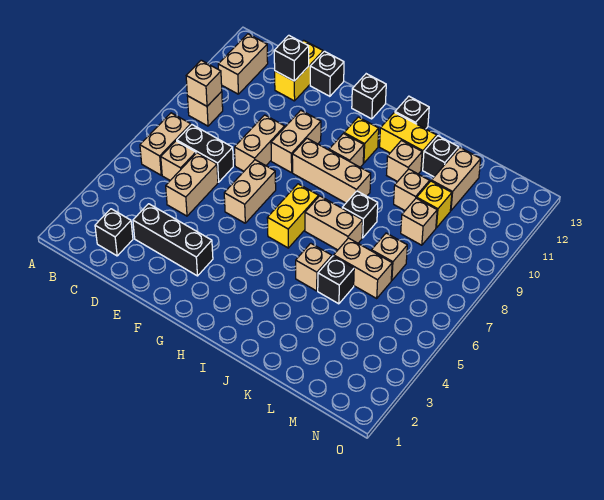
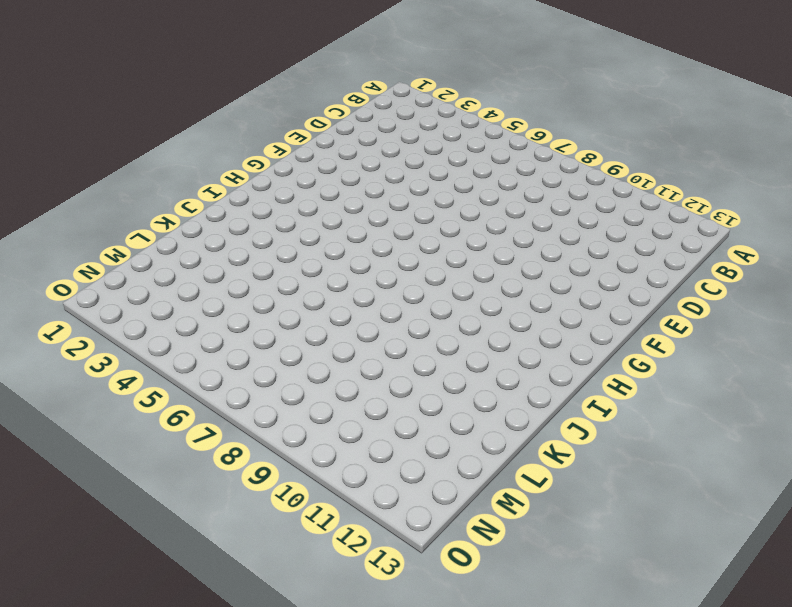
none -> tan 1x2 brick [140,113,191,175]
none -> tan 1x1 brick [187,92,223,126]
none -> tan 1x2 brick [218,34,268,94]
none -> black 1x1 brick [95,209,133,256]

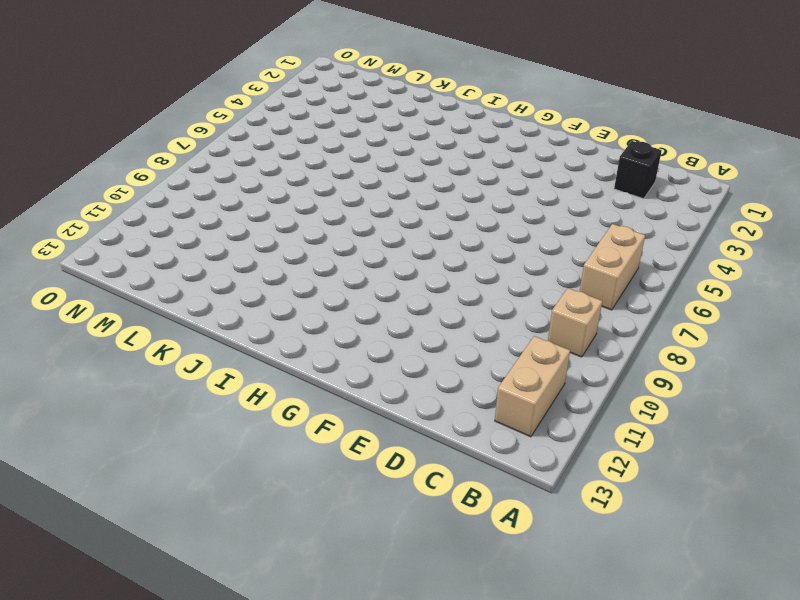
none -> tan 1x1 brick [161,141,196,180]
none -> black 1x2 brick [177,125,233,182]
none -> black 1x3 brick [133,204,213,276]
none -> tan 1x2 brick [166,153,218,216]

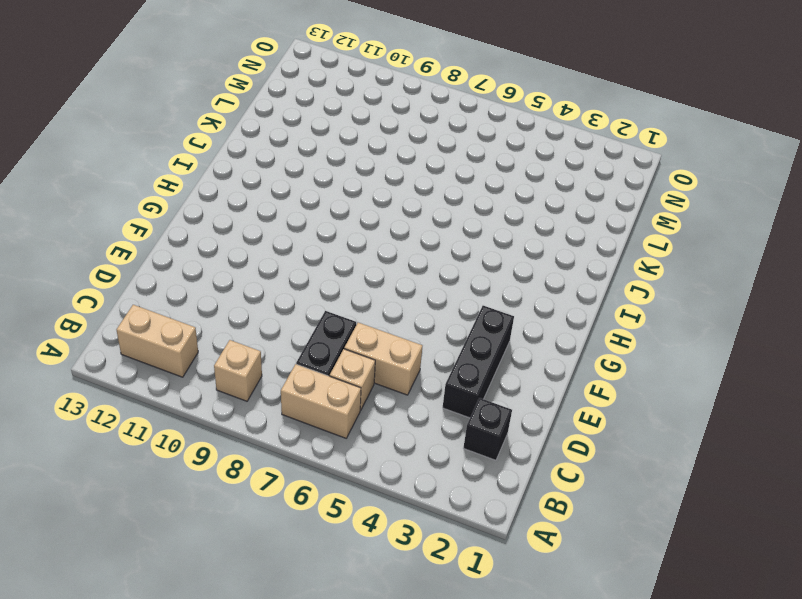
none -> yellow 1x2 brick [275,40,323,101]
none -> tan 1x2 brick [234,115,285,171]
none -> black 1x1 brick [310,51,344,96]
none -> tan 1x2 brick [224,160,276,223]

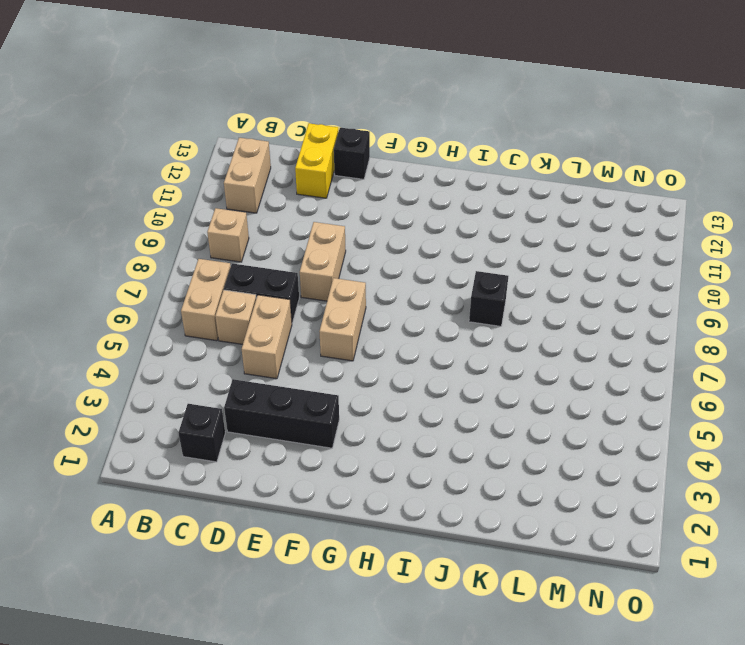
none -> tan 1x2 brick [271,110,321,173]
none -> tan 1x3 brick [292,138,371,203]
none -> black 1x1 brick [352,74,386,119]
none -> yellow 1x2 brick [267,184,319,248]

